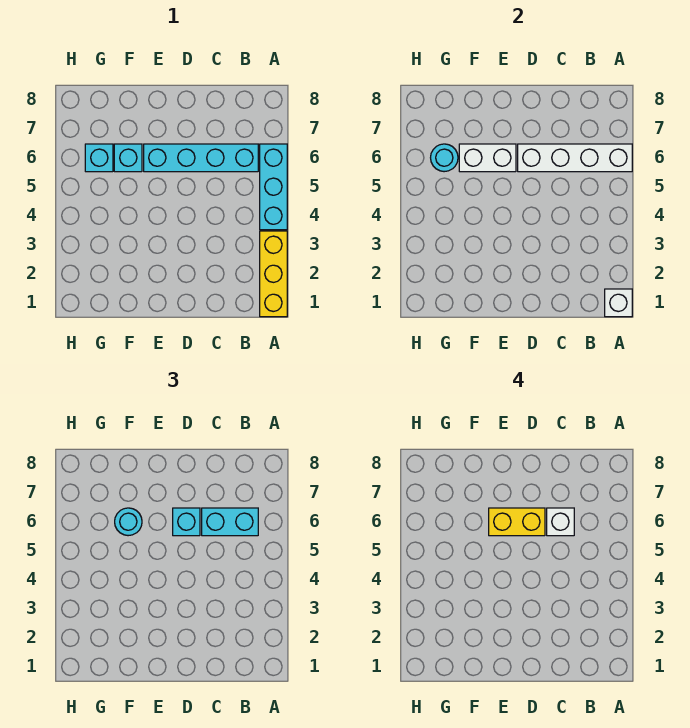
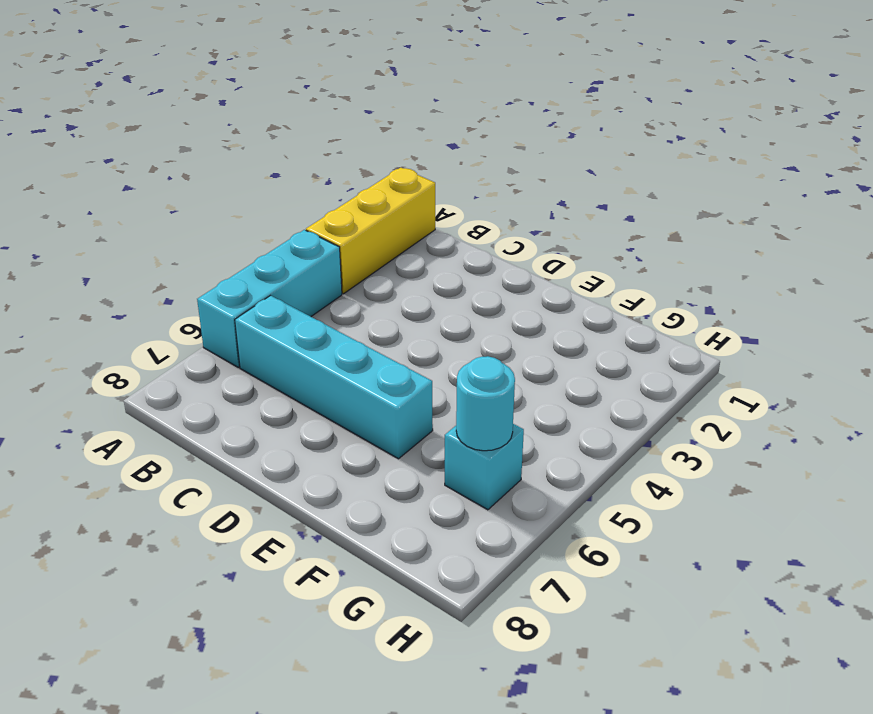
none -> cyan 1x1 brick [114,144,142,172]
none -> white 1x1 brick [605,289,632,317]
none -> white 1x4 brick [518,144,632,172]

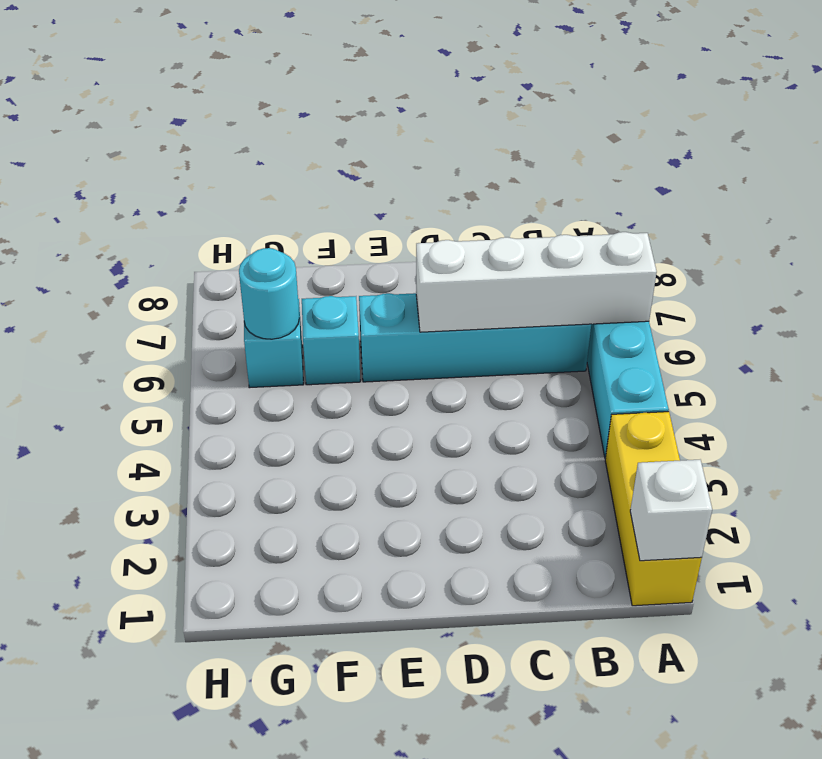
none -> white 1x2 brick [459,144,516,172]
none -> cyan 1x2 brick [202,508,258,536]
none -> cyan 1x1 brick [173,508,200,536]

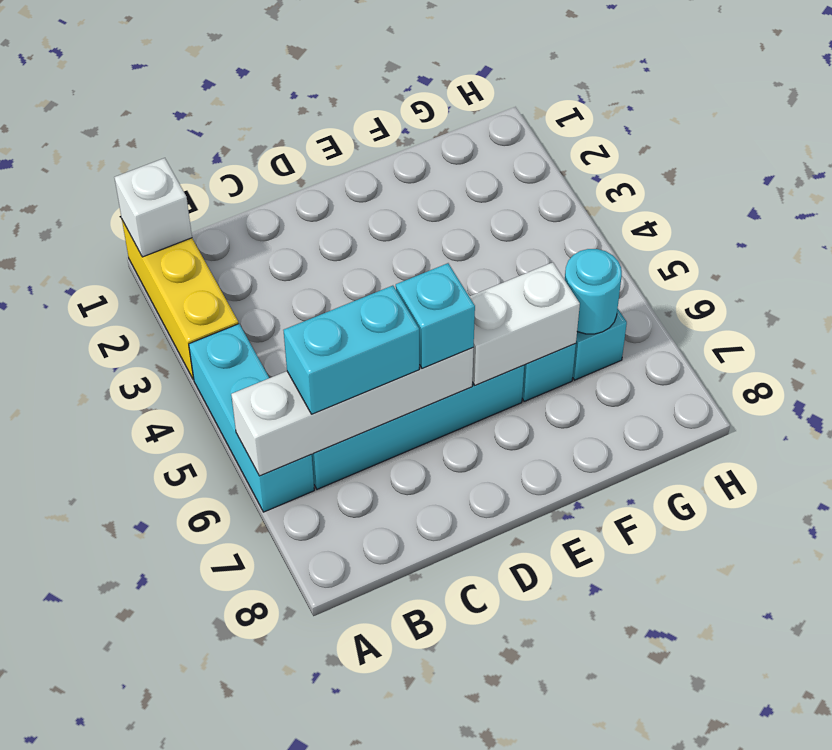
none -> cyan 1x1 round brick [115,508,142,536]
none -> white 1x1 brick [547,508,574,536]
none -> yellow 1x2 brick [489,508,545,536]

